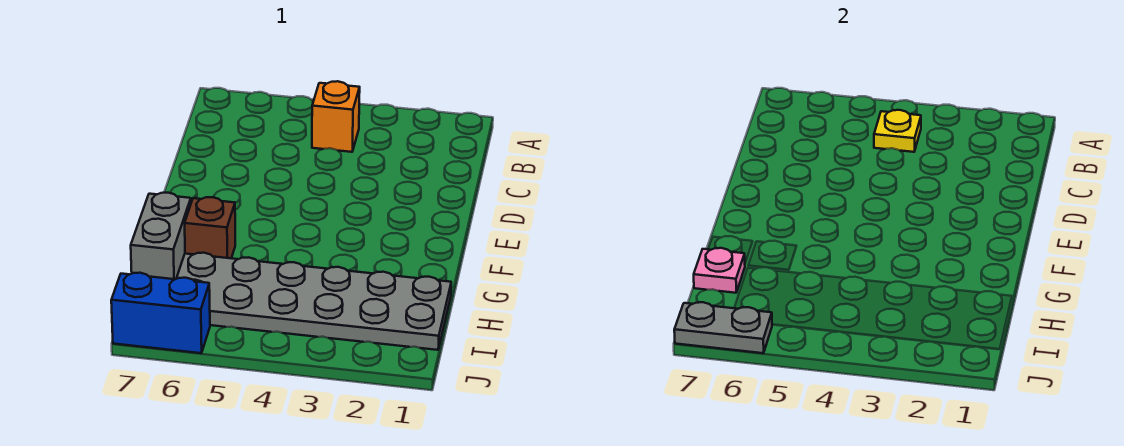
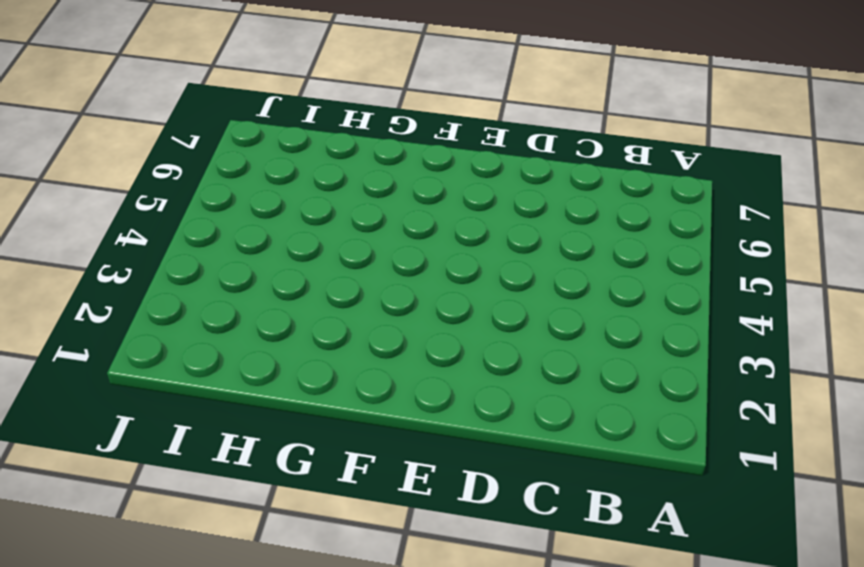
none -> orange 1x1 brick [312,81,360,152]
none -> brown 1x1 brick [185,197,235,258]

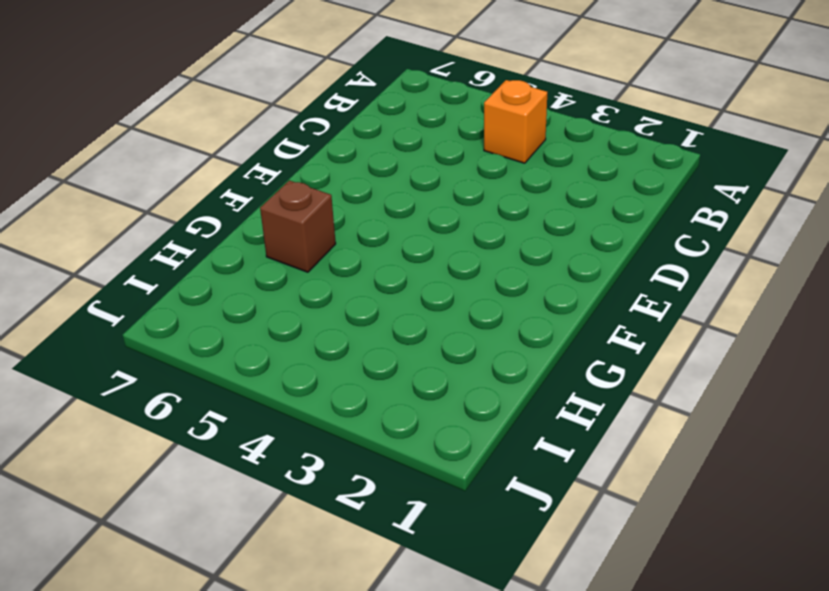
none -> grey 1x2 brick [131,193,191,279]
none -> grey 2x6 plate [176,253,451,350]

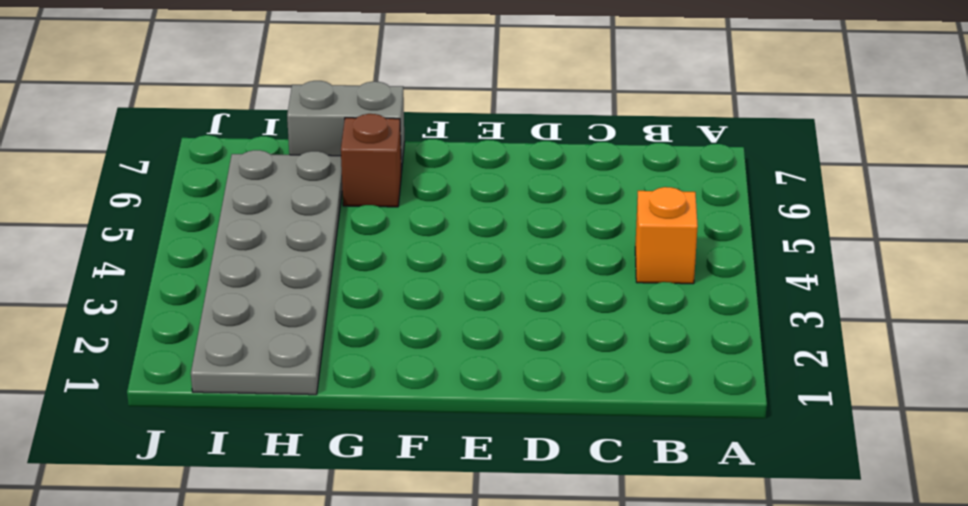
none -> blue 1x2 brick [111,273,210,353]
none -> yellow 1x1 plate [874,110,921,152]

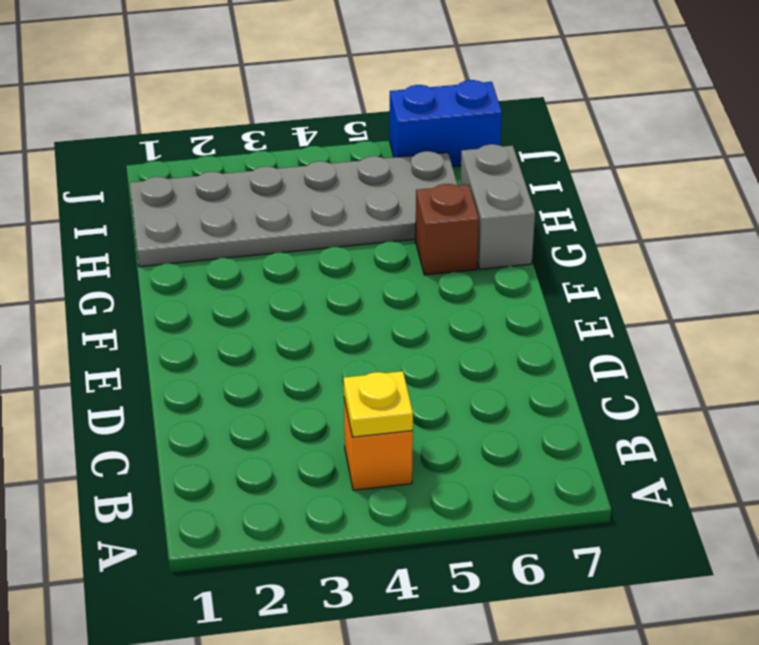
none -> pink 1x1 plate [694,248,745,293]
none -> grey 1x2 plate [674,302,772,353]

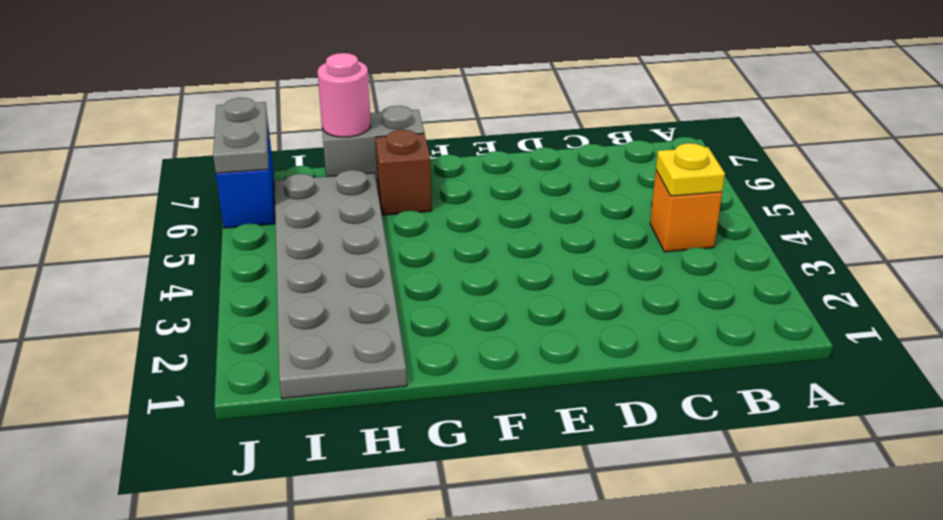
pink 1x1 round brick [318,53,371,137] -> pink 1x1 plate [694,248,745,293]

